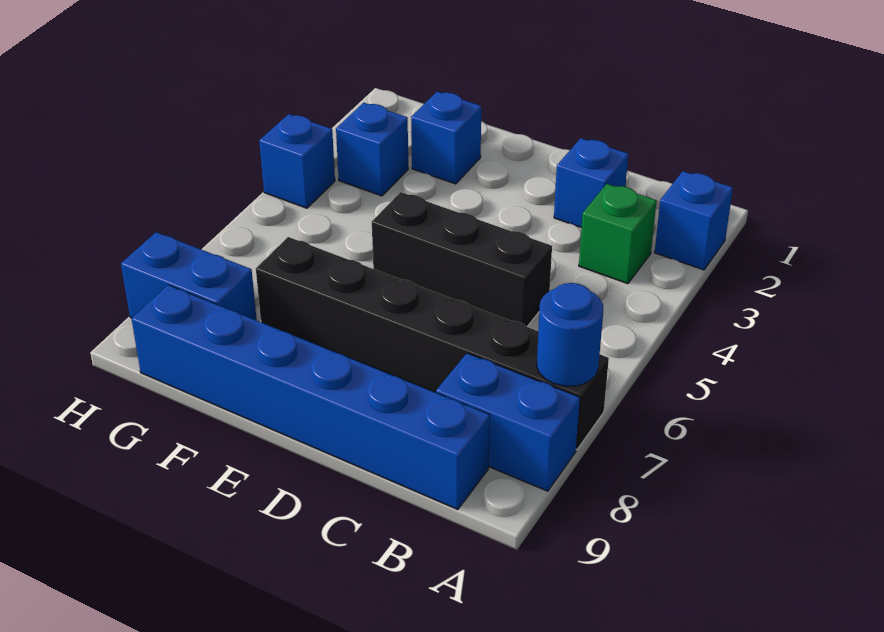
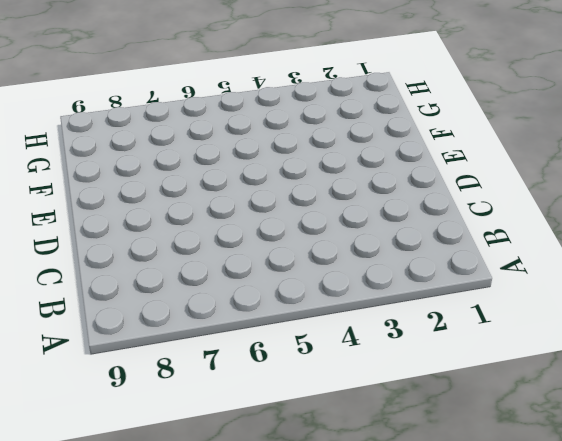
none -> blue 1x1 brick [655,171,733,270]
none -> black 1x6 brick [256,237,609,450]
none -> blue 1x2 brick [436,353,580,491]

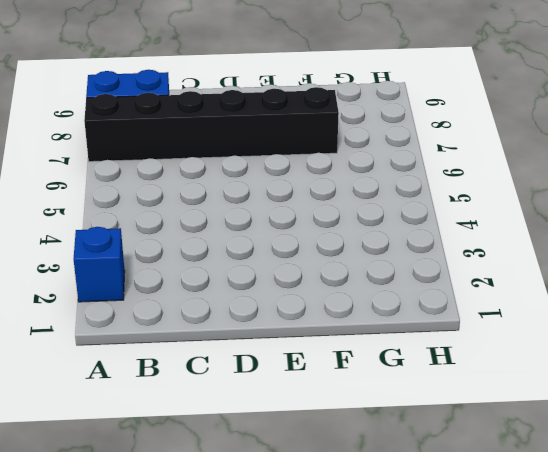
none -> green 1x1 brick [579,184,657,284]
none -> blue 1x6 brick [132,285,490,510]
none -> blue 1x1 brick [554,138,629,228]

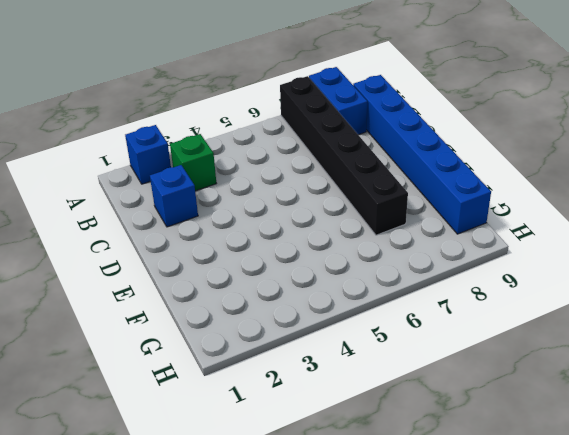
none -> black 1x3 brick [372,192,552,327]
none -> blue 1x1 brick [411,92,481,184]
none -> blue 1x1 brick [336,103,408,196]

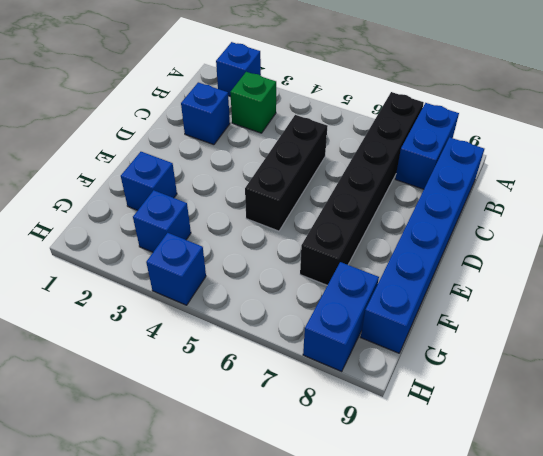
none -> blue 1x1 round brick [537,283,603,386]

